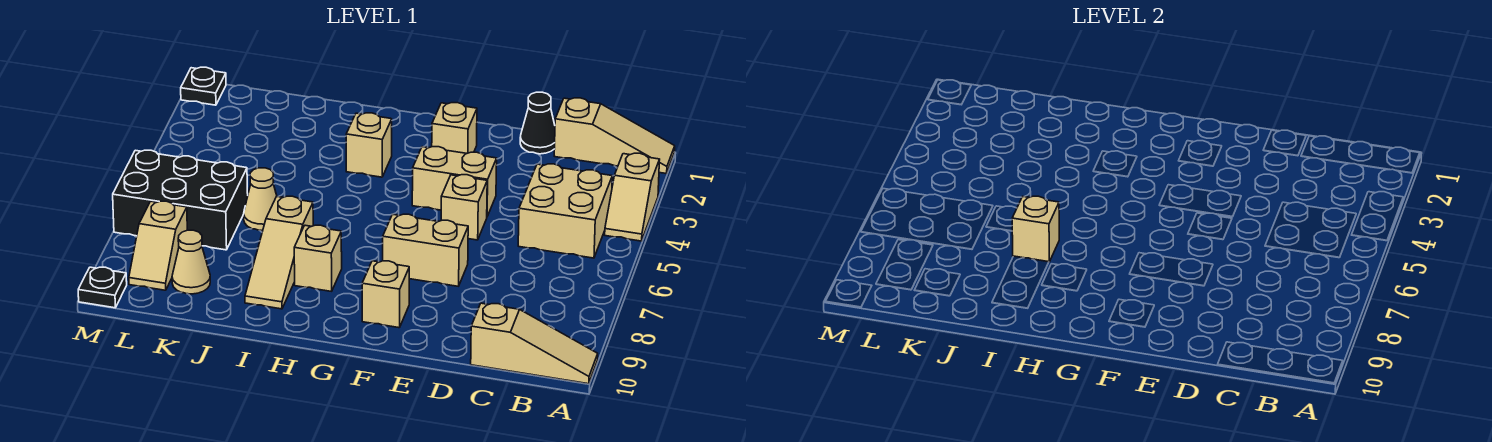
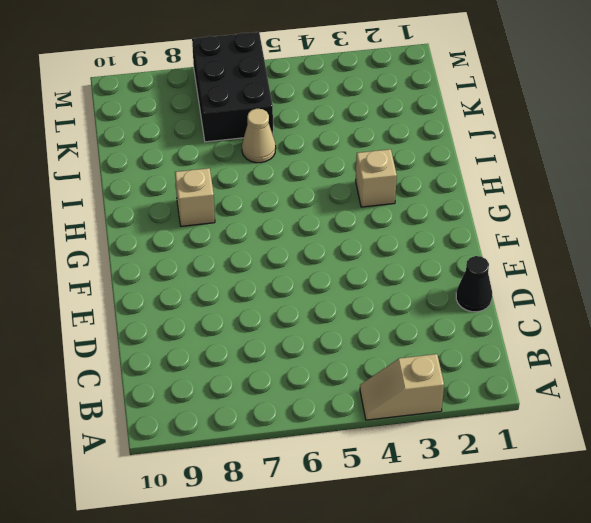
none -> tan 1x3 slope [554,98,675,174]
none -> tan 1x3 slope [471,303,598,384]
none -> tan 2x2 brick [518,164,612,258]

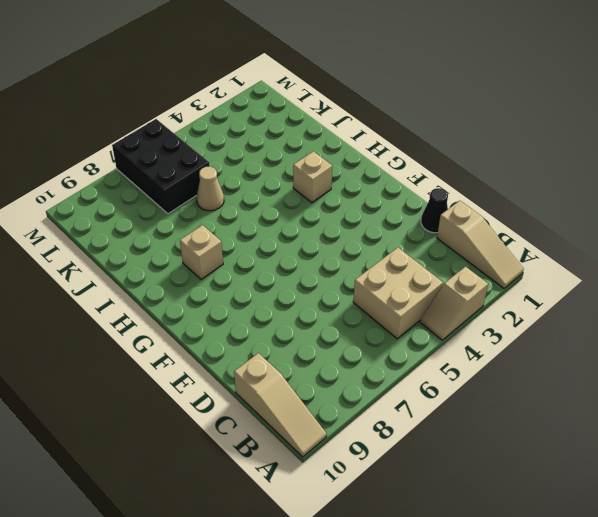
none -> tan 1x2 brick [412,147,497,216]
none -> tan 1x1 brick [441,175,487,240]
none -> tan 1x2 brick [383,214,468,286]

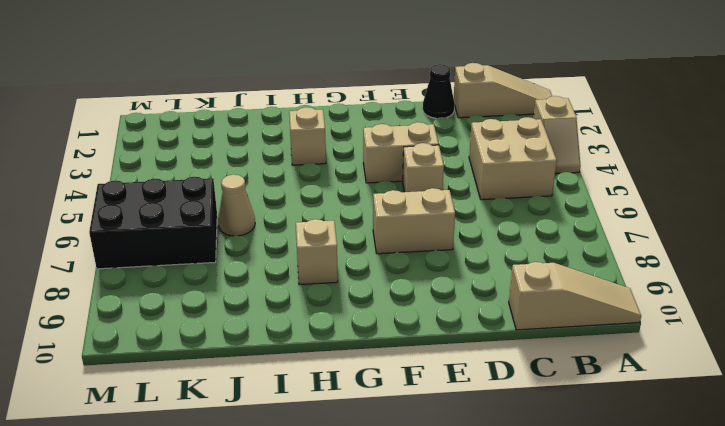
none -> tan 1x1 brick [432,103,477,153]
none -> tan 1x1 brick [362,261,409,328]
none -> tan 1x3 slope [245,196,313,309]

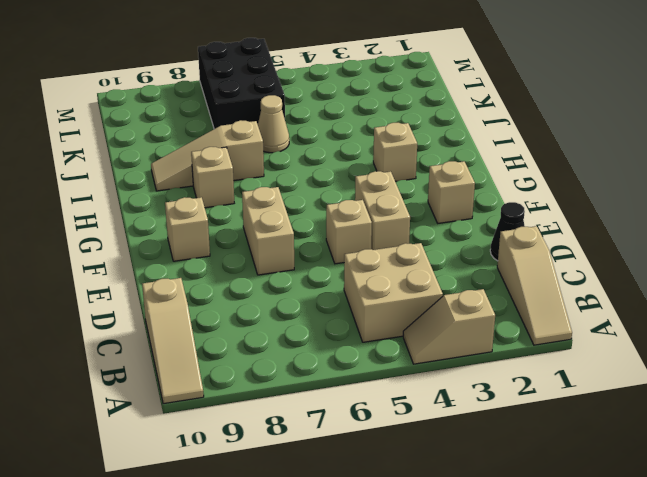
none -> tan 1x1 cone [172,230,210,294]
none -> tan 1x2 slope [129,201,187,290]
none -> black 1x1 plate [181,67,226,105]

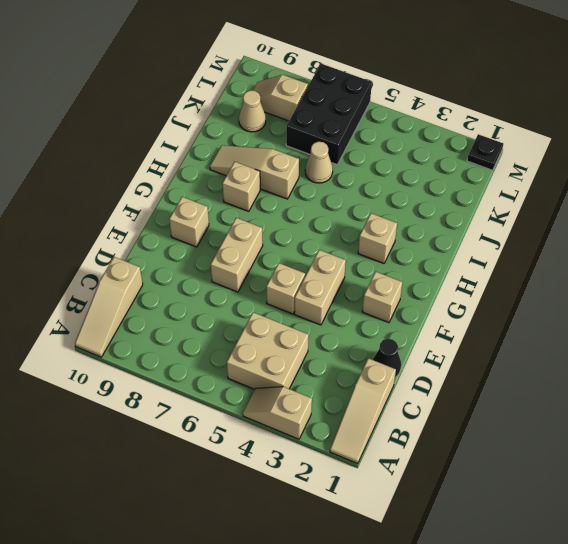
none -> black 1x1 plate [78,267,127,308]
none -> tan 1x1 brick [1012,196,1059,262]

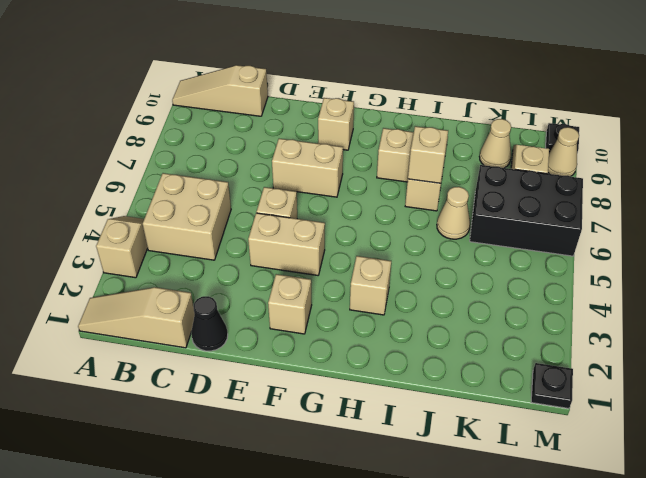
tan 1x1 cone [548,127,579,176] -> none

